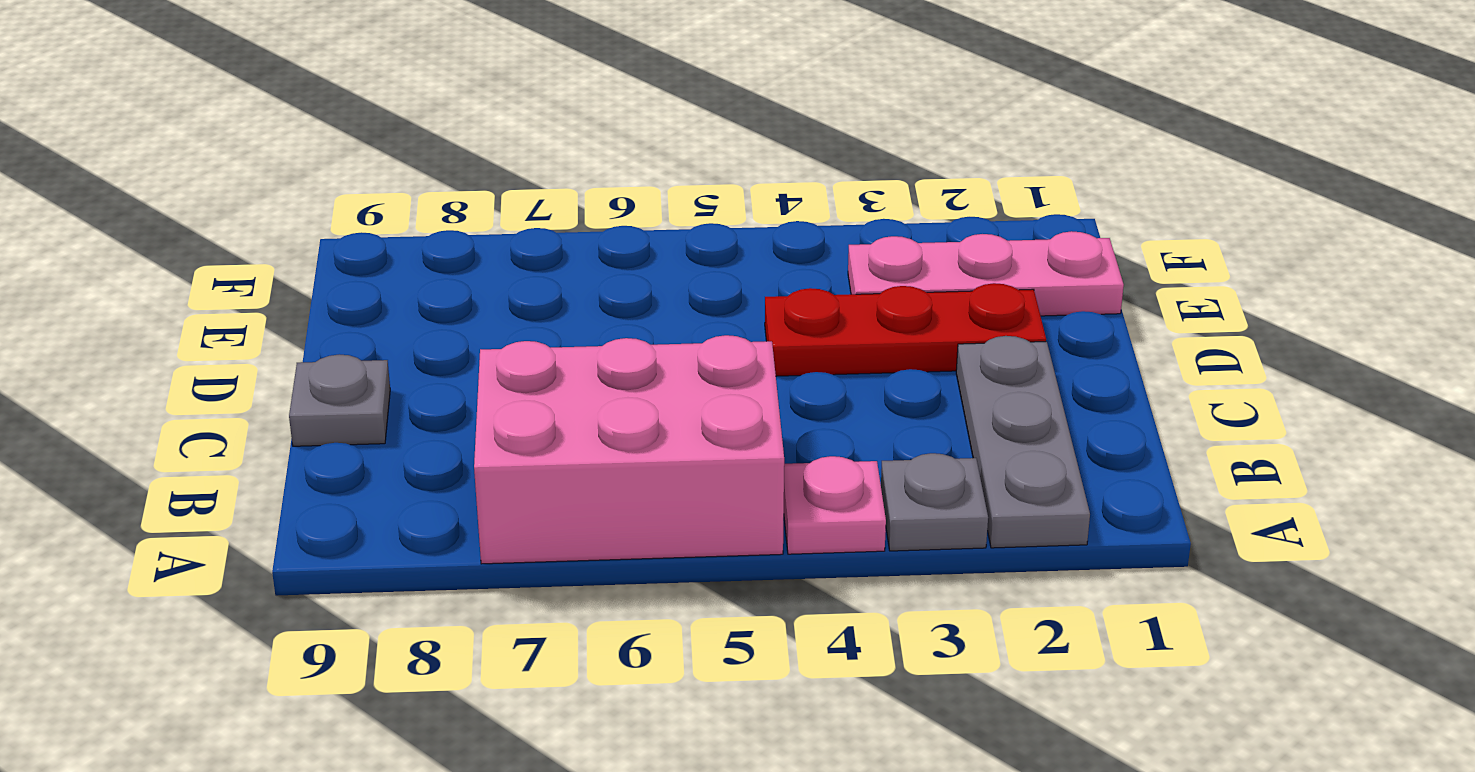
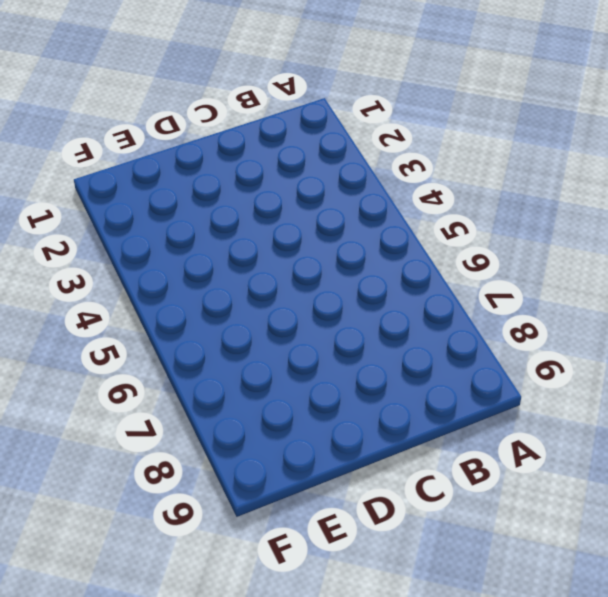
none -> grey 1x3 plate [956,336,1090,548]
none -> grey 1x1 plate [881,453,988,551]

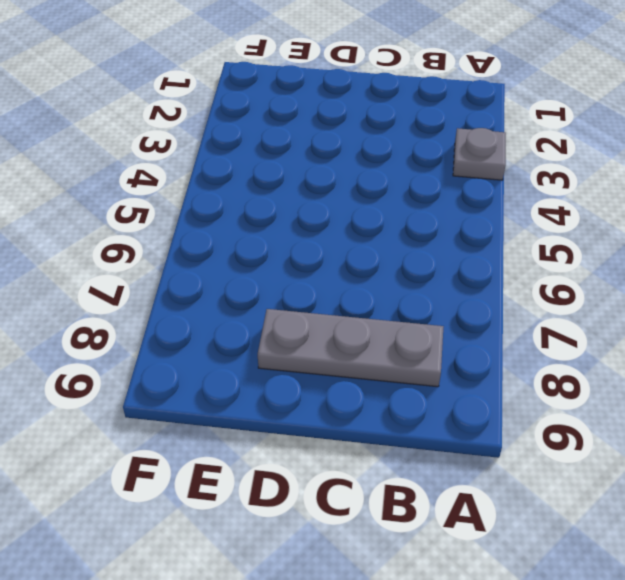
grey 1x3 plate [258,309,444,387] -> grey 1x3 plate moved to [956,336,1090,548]
none -> pink 1x1 plate [784,456,886,554]
none -> pink 2x3 brick [474,335,784,564]

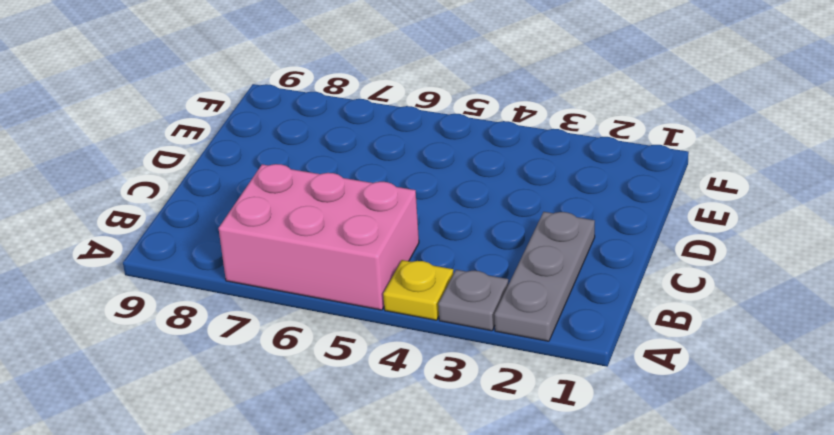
yellow 1x1 plate [383,260,454,320] -> pink 1x1 plate [784,456,886,554]
none -> grey 1x1 plate [289,354,390,446]
none -> red 1x3 plate [765,283,1046,376]

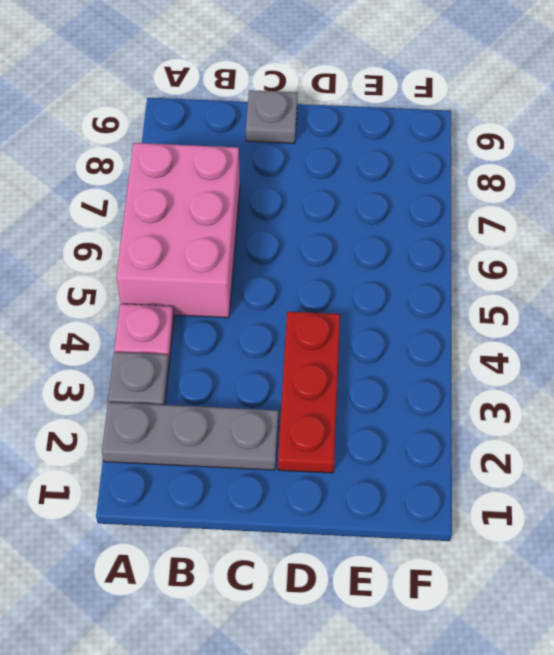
none -> pink 1x3 plate [848,231,1124,316]

